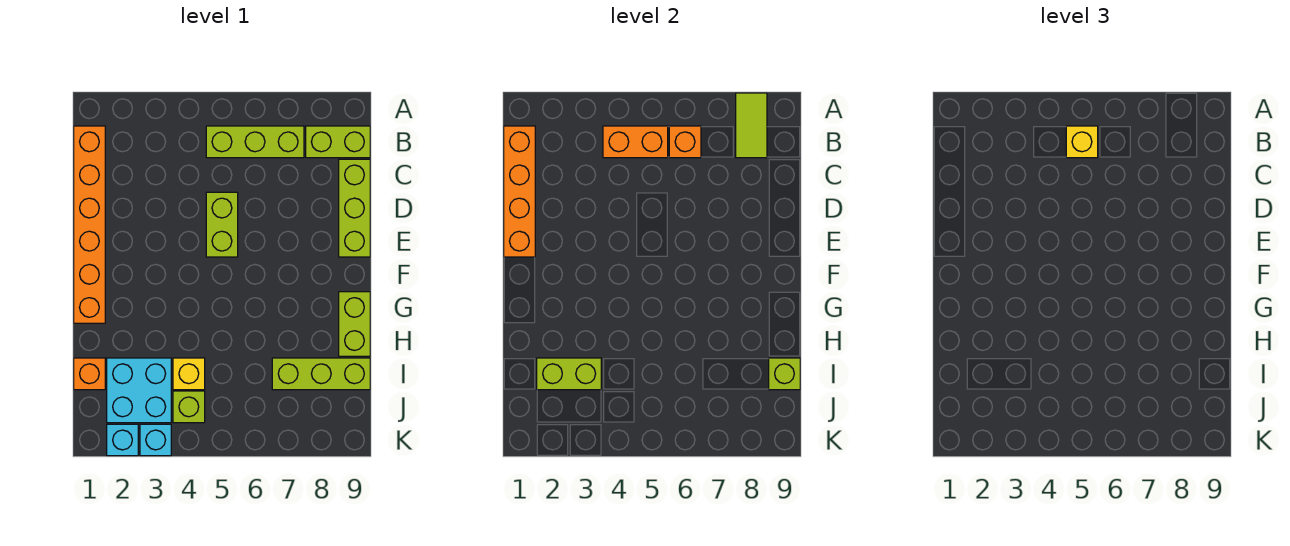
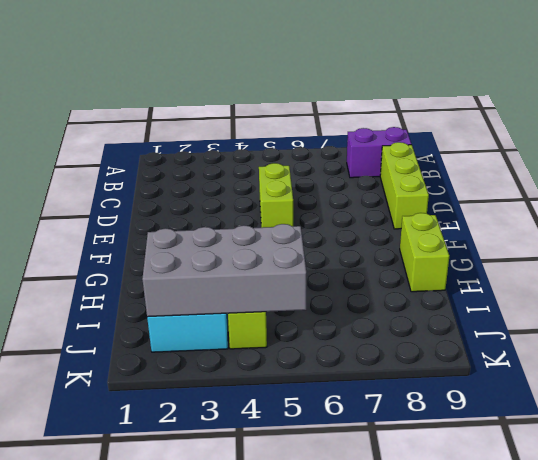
purple 1x2 brick [347,127,411,178] -> lime 1x2 brick [306,126,370,158]
grey 2x4 brick [142,224,306,317] -> lime 1x2 brick [537,358,601,390]
none -> orange 1x6 brick [74,126,105,323]
none -> lime 1x3 brick [206,126,304,158]
none -> orange 1x1 brick [74,358,105,390]

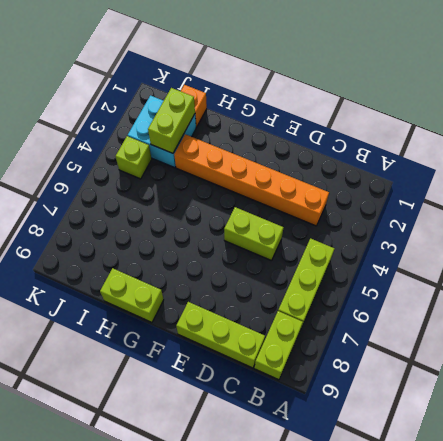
orange 1x6 brick [174,134,329,226] -> orange 1x6 brick moved to [74,126,105,323]
none -> yellow 1x1 brick [173,358,205,390]
none -> lime 1x3 brick [272,358,370,390]
none -> cyan 1x1 brick [107,424,138,456]

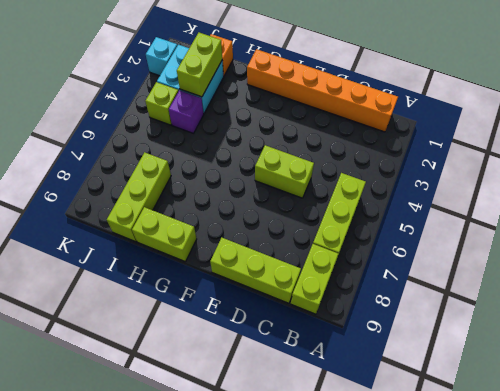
purple 1x1 brick [169,90,204,133] -> yellow 1x1 brick [173,358,205,390]
none -> cyan 1x1 brick [140,424,171,456]
none -> lime 1x2 tile [736,93,767,158]
none -> orange 1x4 brick [504,126,535,257]

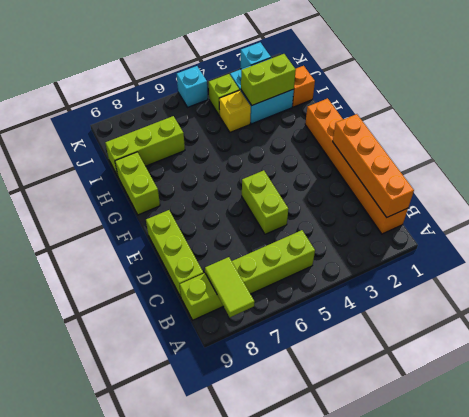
cyan 1x1 brick [177,66,208,107] -> cyan 1x1 brick moved to [140,424,171,456]
none -> orange 1x2 brick [603,126,668,158]
none -> orange 1x1 brick [669,126,701,158]
none -> lime 1x1 brick [769,358,800,390]

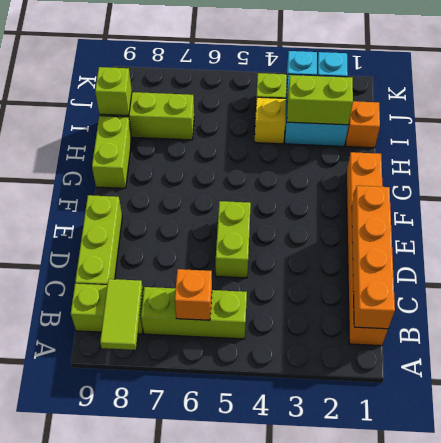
none -> orange 1x2 brick [603,126,668,158]
none -> yellow 1x1 brick [1066,126,1098,158]

